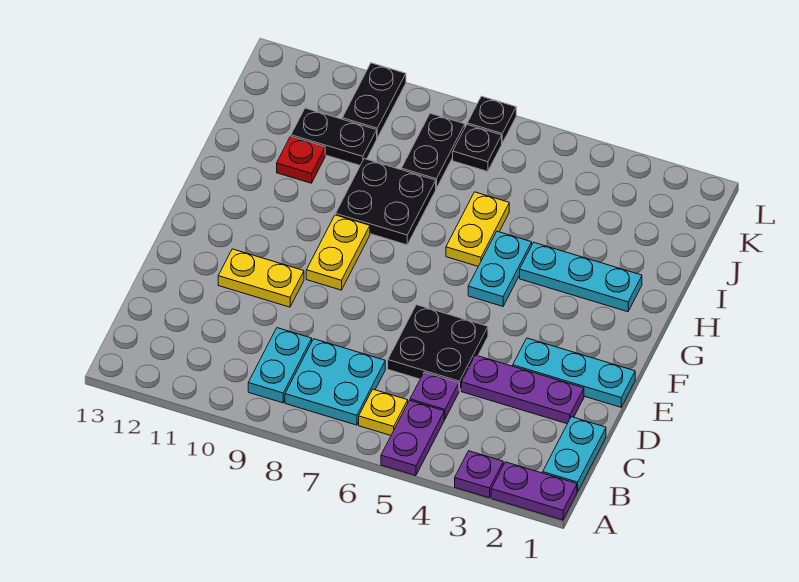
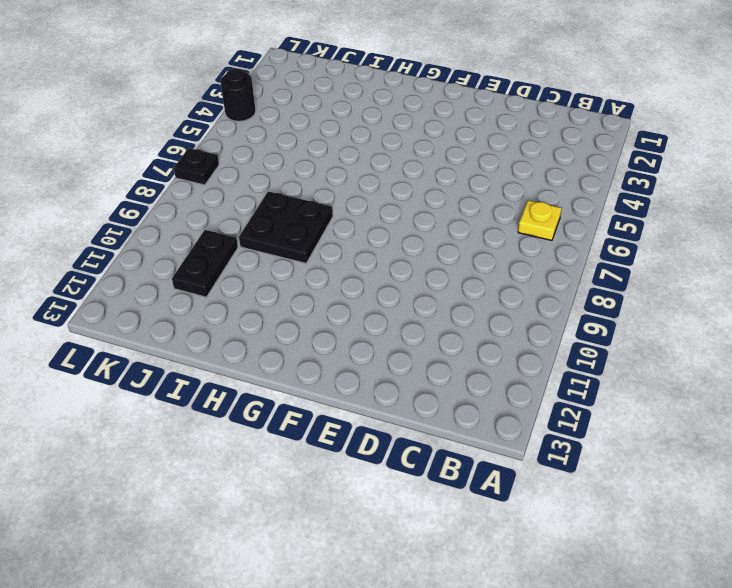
black 1x1 round brick [221,69,256,121] -> none
none -> purple 1x2 plate [491,462,577,520]
none -> purple 1x1 plate [455,451,503,498]
none -> purple 1x2 plate [381,400,444,476]

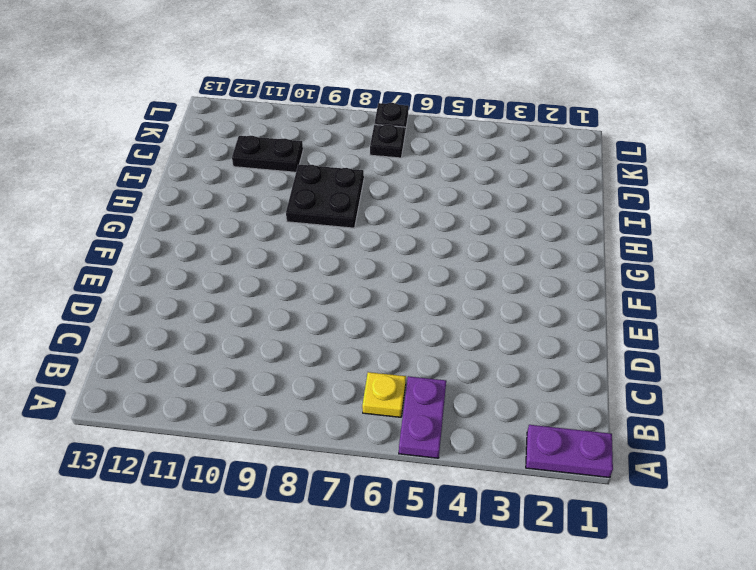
none -> purple 1x1 plate [455,451,503,498]
none -> cyan 1x2 plate [543,417,606,492]
none -> cyan 2x2 plate [285,339,385,425]

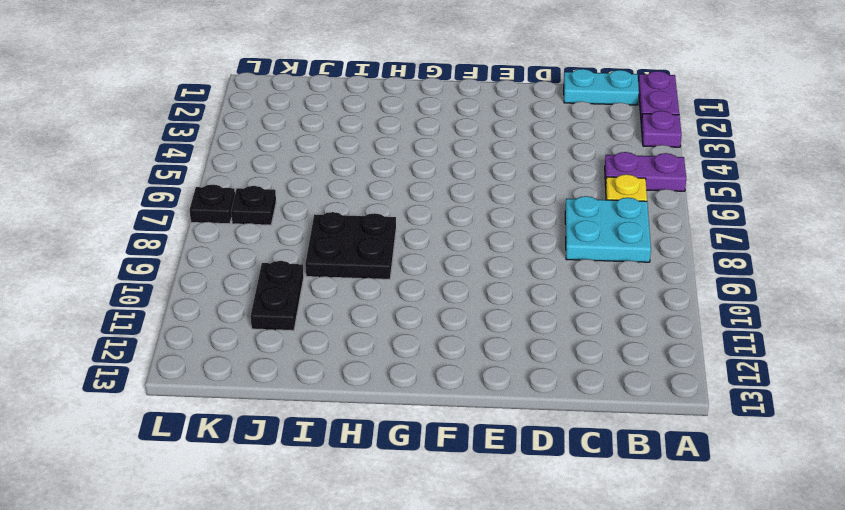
none -> cyan 1x2 plate [248,328,312,403]
none -> purple 1x1 plate [410,372,459,419]
none -> purple 1x3 plate [461,355,584,424]

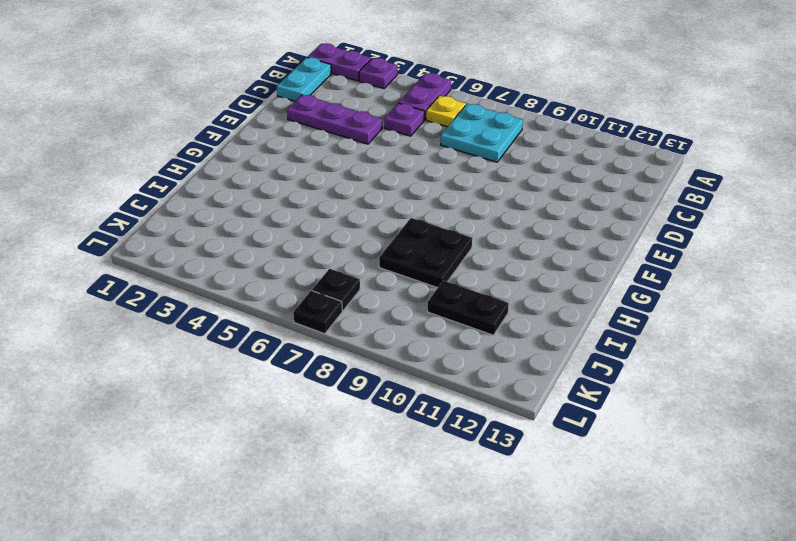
none -> cyan 1x2 plate [248,328,312,403]
none -> black 2x2 plate [388,305,488,391]
none -> cyan 1x3 plate [513,338,635,407]

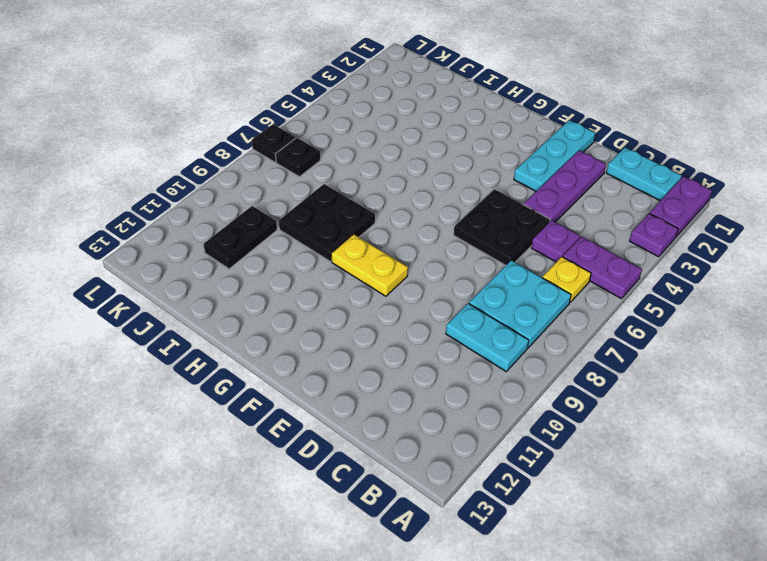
none -> yellow 1x2 plate [218,249,304,307]
none -> cyan 1x2 plate [468,231,532,306]
none -> cyan 1x3 plate [520,243,642,312]

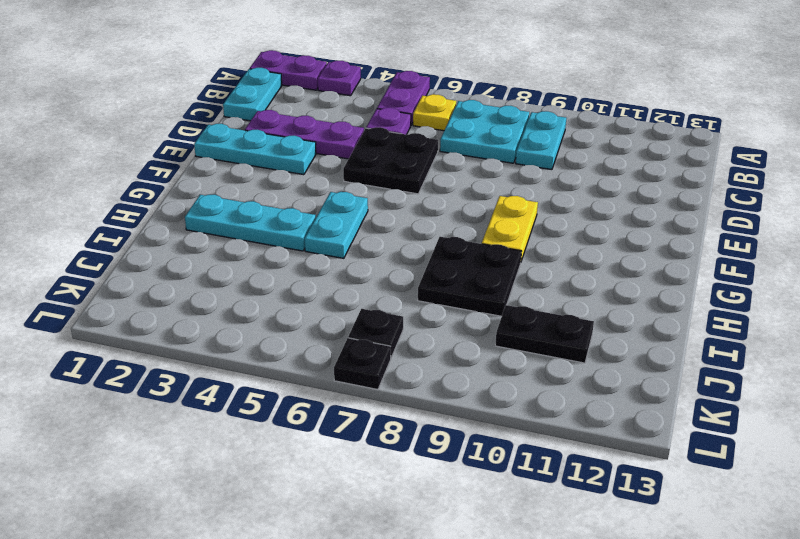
none -> yellow 1x2 plate [218,249,304,307]
none -> yellow 1x2 plate [446,192,509,266]
none -> red 1x1 plate [277,136,325,183]

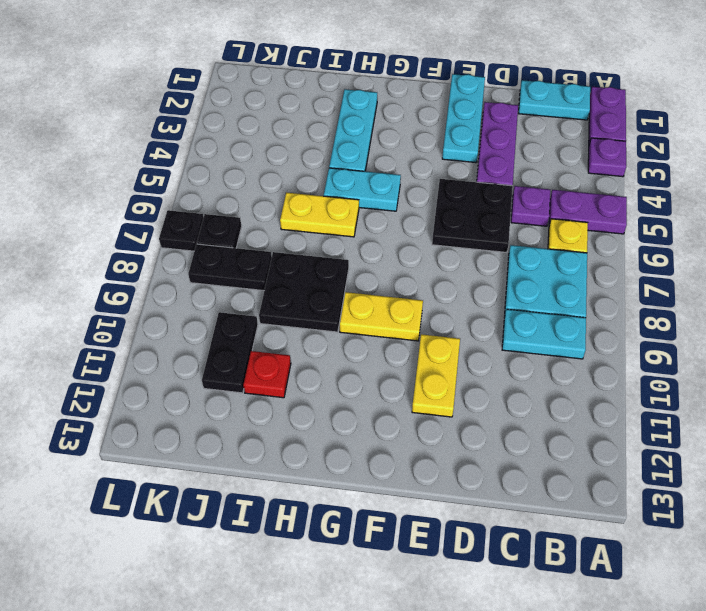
none -> black 1x2 plate [342,63,406,138]

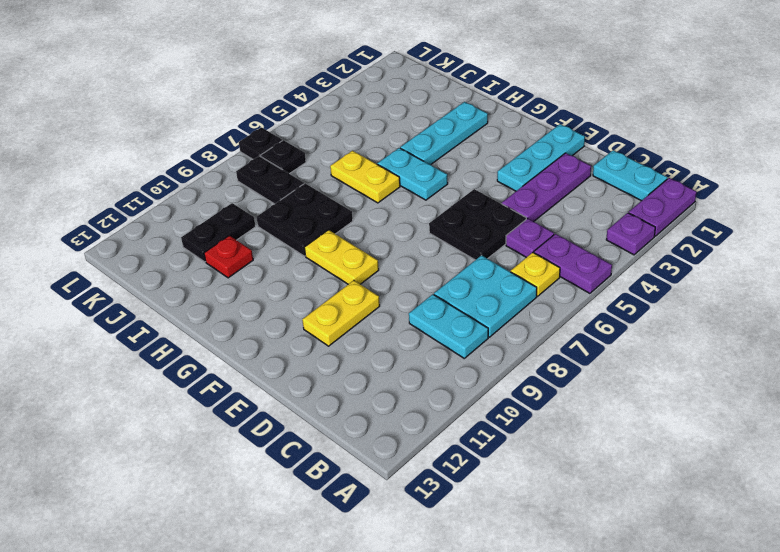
none -> black 1x2 plate [342,63,406,138]

